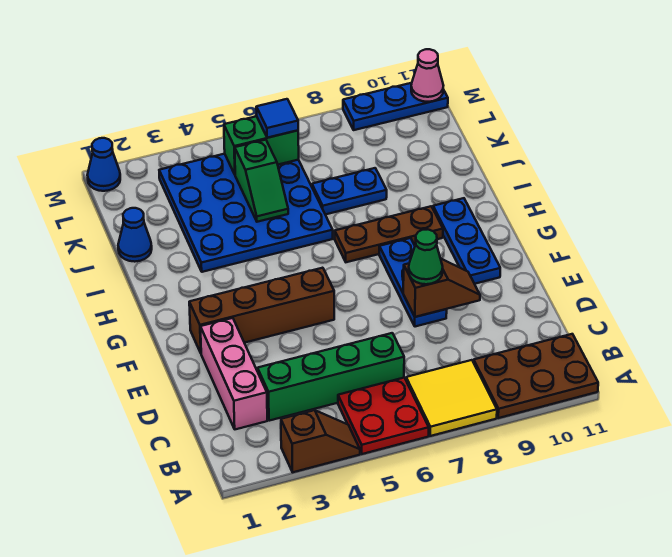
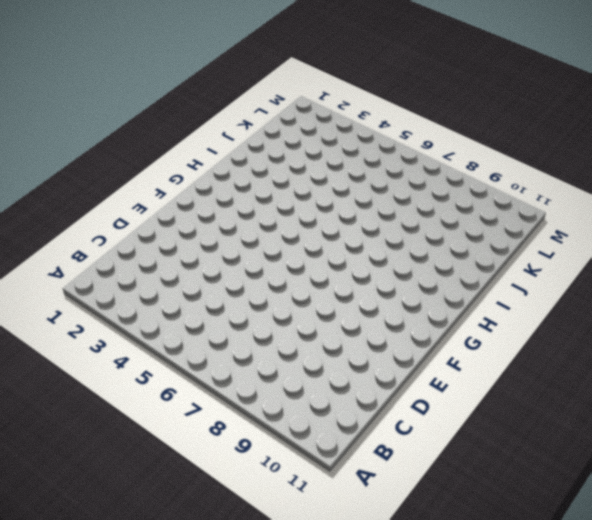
none -> brown 1x2 slope [281,410,360,472]
none -> red 2x2 plate [338,378,429,454]
none -> yellow 2x2 tile [406,360,497,436]

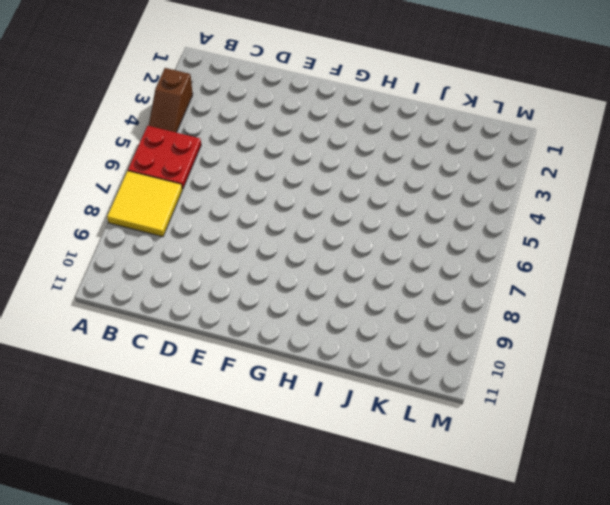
none -> brown 2x3 plate [474,334,598,418]
none -> pink 1x3 brick [200,318,267,429]
none -> green 1x4 brick [257,333,404,421]

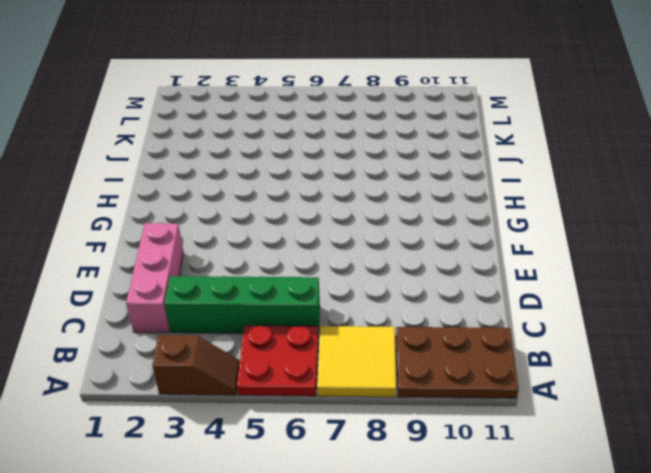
none -> blue 1x3 plate [379,238,447,327]
none -> brown 1x4 brick [189,268,334,353]
none -> blue 1x3 plate [433,198,500,284]

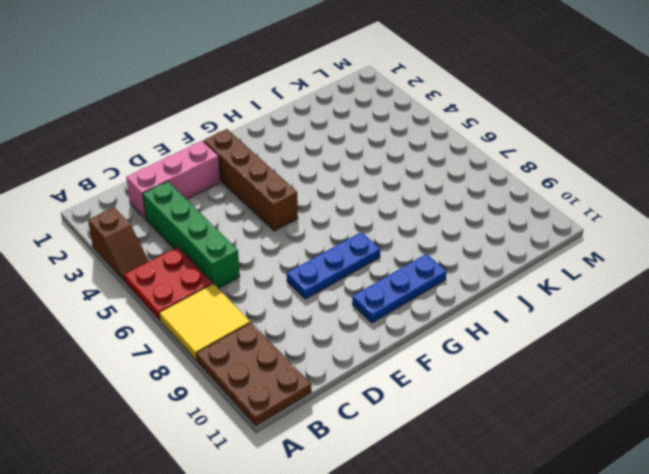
none -> brown 1x3 plate [335,206,443,262]
none -> blue 4x4 plate [159,154,333,272]
none -> blue 1x1 cone [118,208,152,262]

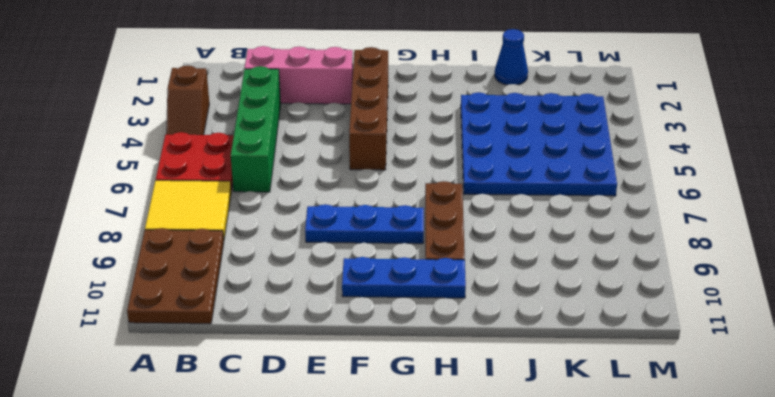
none -> blue 1x2 plate [312,168,387,215]
none -> blue 1x1 cone [88,138,120,191]
none -> blue 1x3 plate [343,83,448,130]

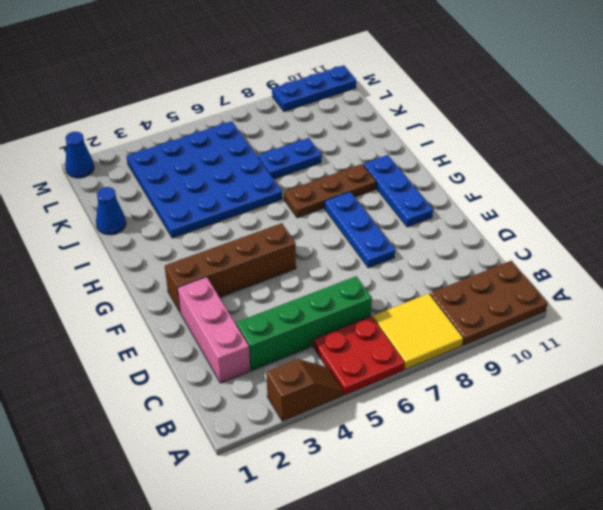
none -> brown 1x2 slope [403,259,480,317]
none -> green 1x2 slope [235,140,288,222]
none -> green 1x2 brick [224,116,299,174]

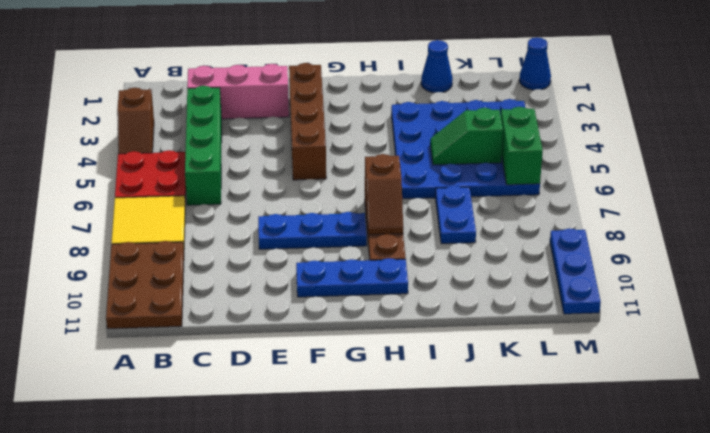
brown 1x2 slope [365,154,403,235] -> brown 1x2 slope moved to [403,259,480,317]
none -> pink 1x1 cone [411,49,444,102]
none -> green 1x1 cone [409,230,443,284]
none -> blue 1x1 tile [256,99,298,138]

